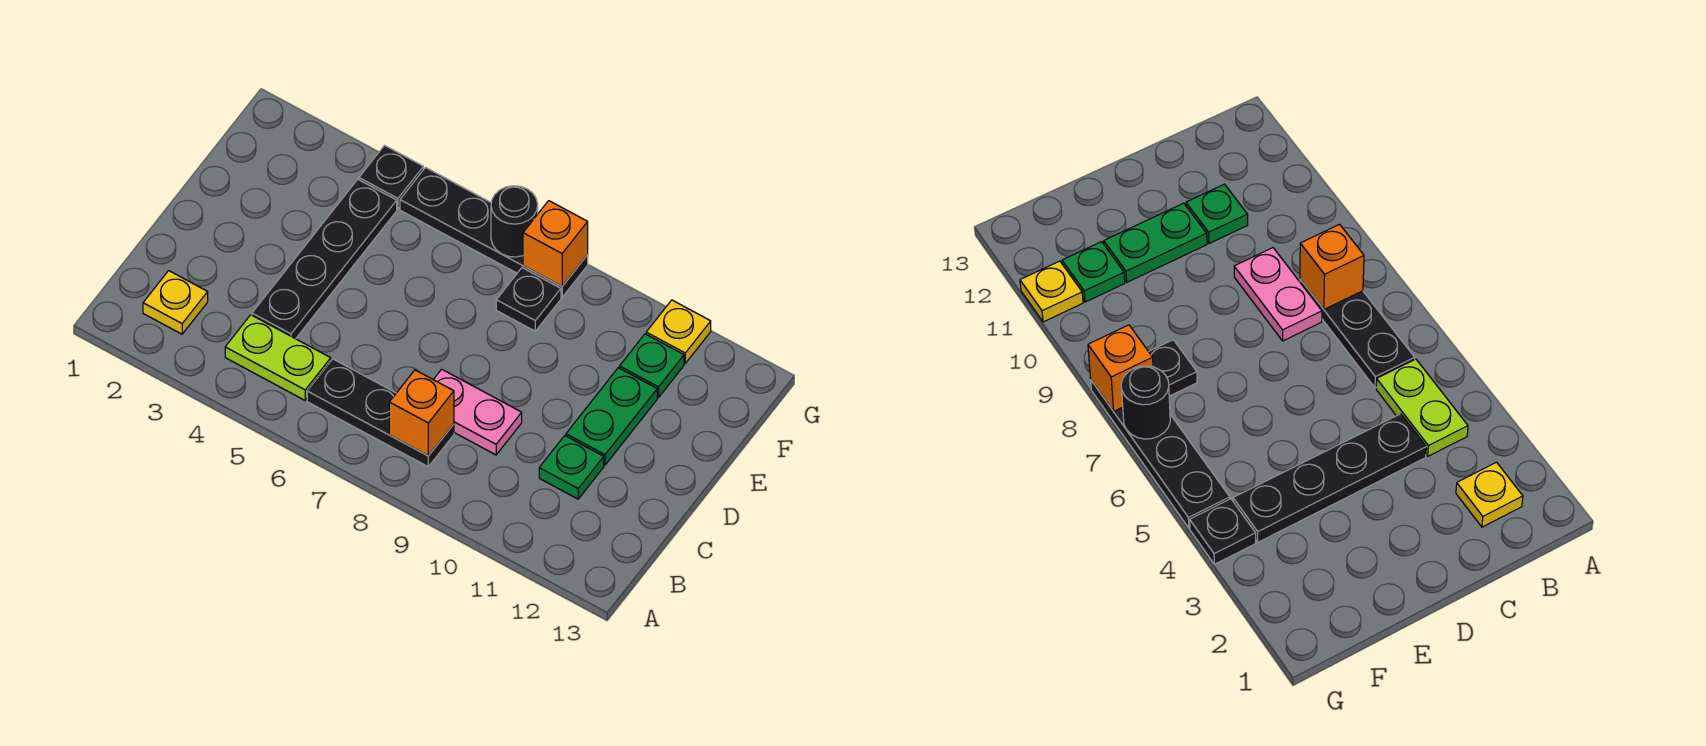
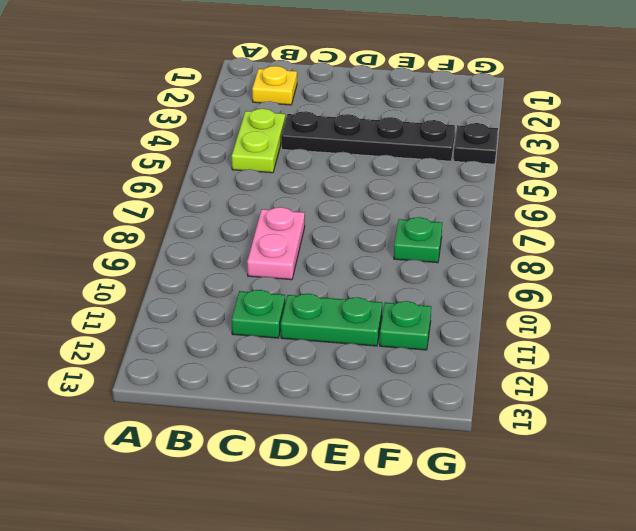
green 1x1 plate [394,217,442,263] -> black 1x1 plate [496,268,561,331]
none -> black 1x3 plate [307,359,454,467]
none -> black 1x4 plate [400,168,588,297]
none -> yellow 1x1 plate [646,300,711,363]

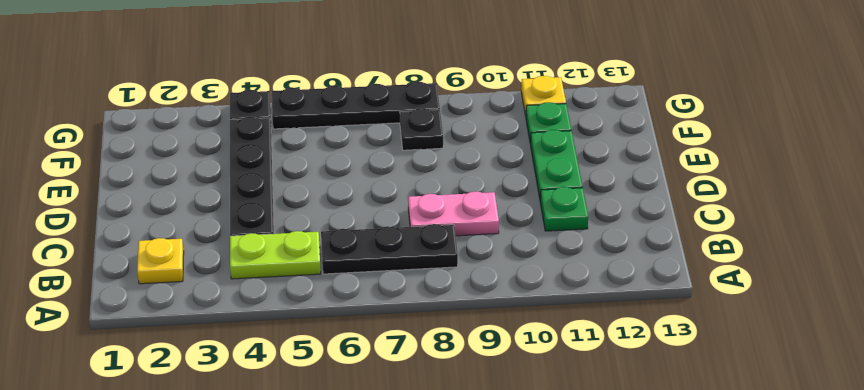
none -> orange 1x1 brick [389,370,454,456]
none -> black 1x1 round brick [491,186,538,257]
none -> orange 1x1 brick [523,201,588,286]

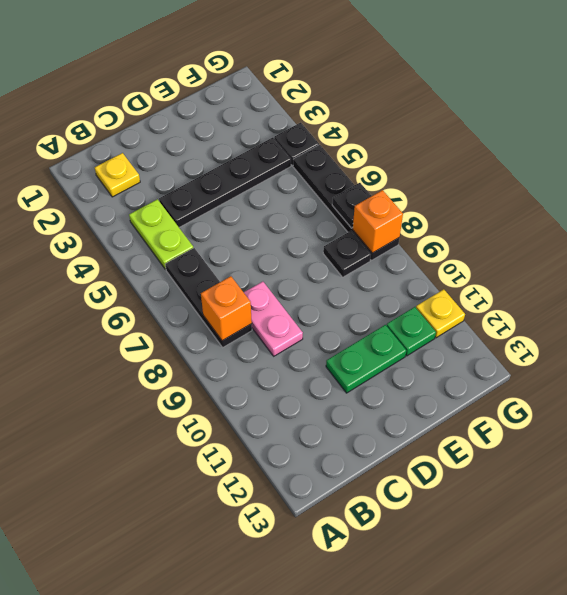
black 1x1 plate [332,183,371,228] -> black 1x1 round brick [491,186,538,257]
none -> green 1x1 plate [539,436,604,499]

